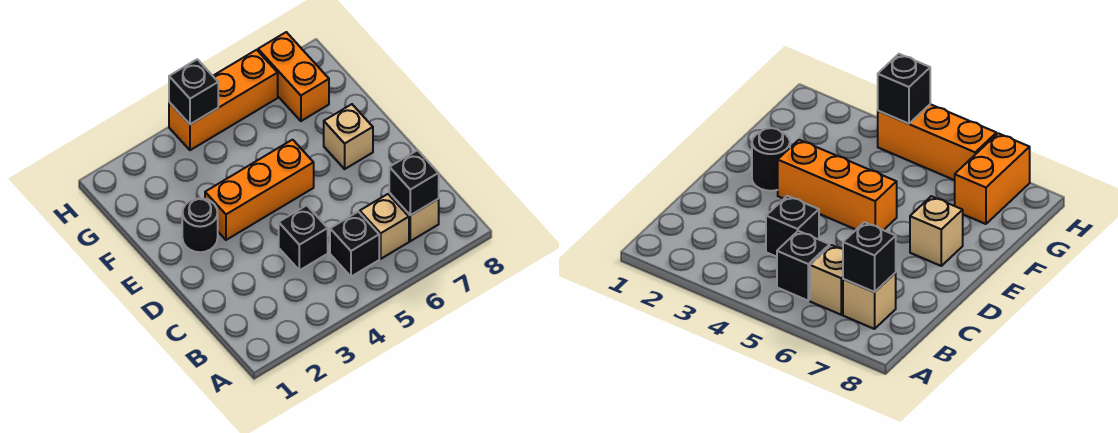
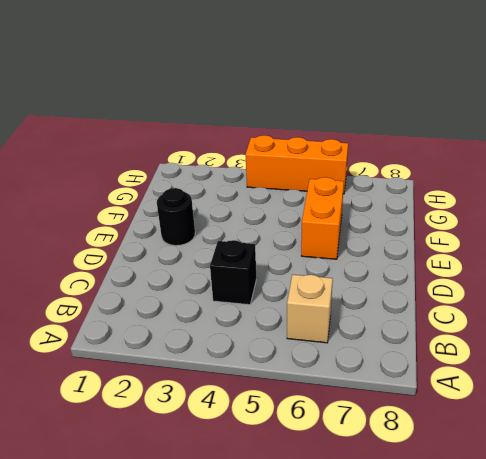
orange 1x2 brick [301,177,344,259] -> orange 1x2 brick moved to [258,32,329,121]
none -> black 1x1 brick [330,212,379,277]
none -> tan 1x1 brick [389,193,439,241]

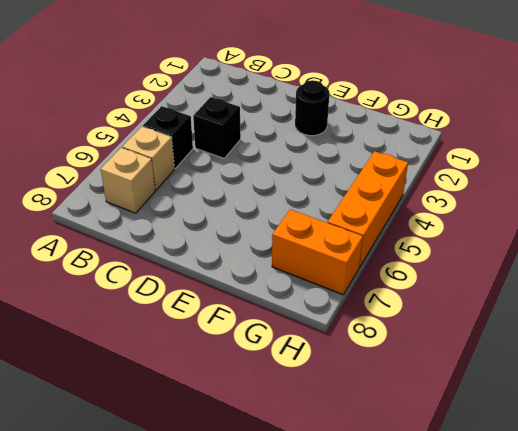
none -> orange 1x3 brick [205,140,314,240]
none -> tan 1x1 brick [324,104,373,169]

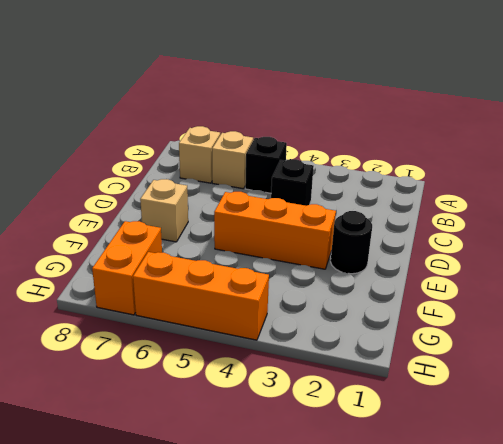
none -> black 1x1 brick [389,150,439,215]
none -> black 1x1 brick [169,59,218,124]

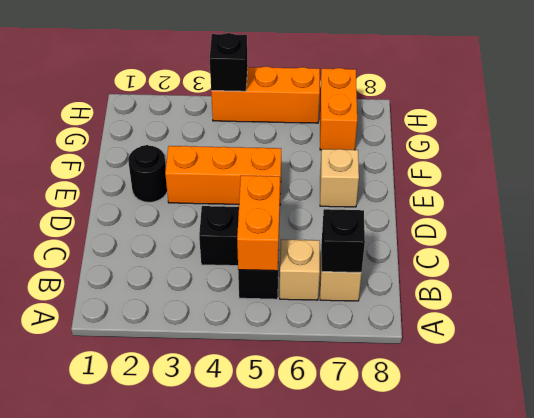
orange 1x2 brick [237,175,280,271] -> none

